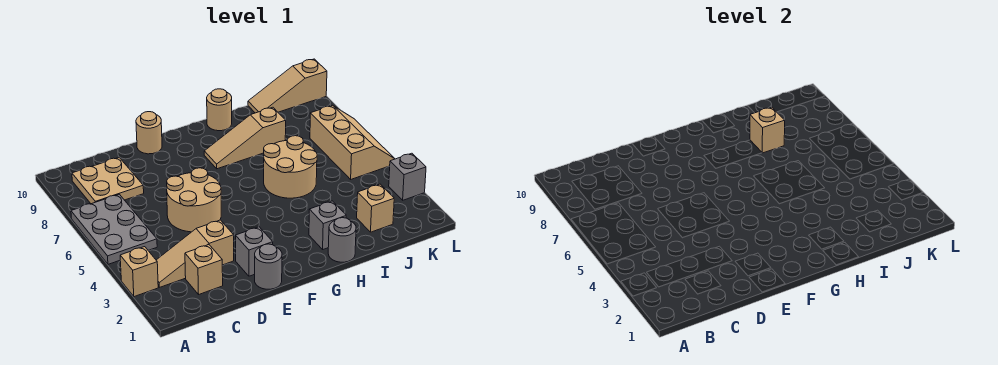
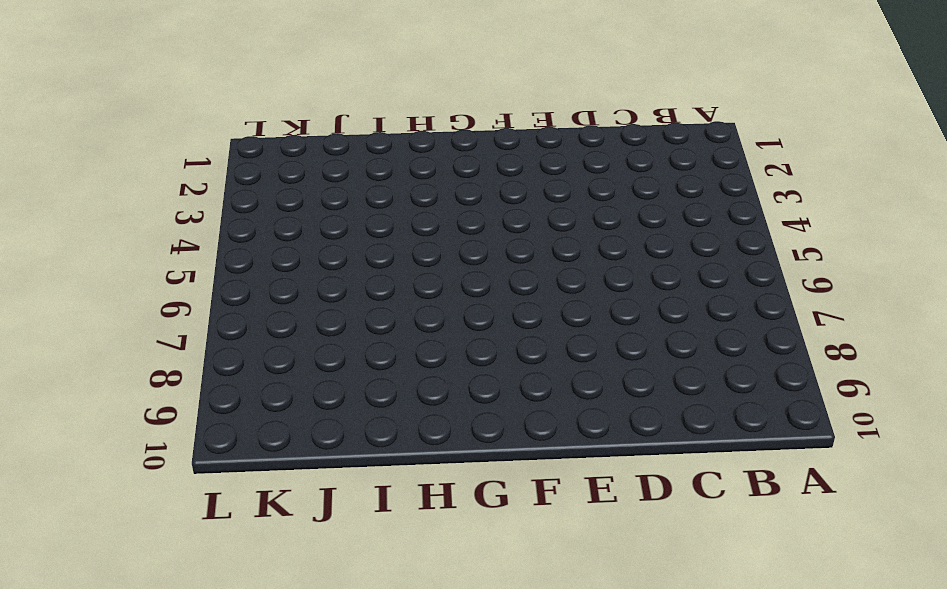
none -> tan 1x1 brick [120,247,158,297]
none -> grey 2x3 plate [71,194,157,264]
none -> tan 1x3 slope [156,220,234,287]

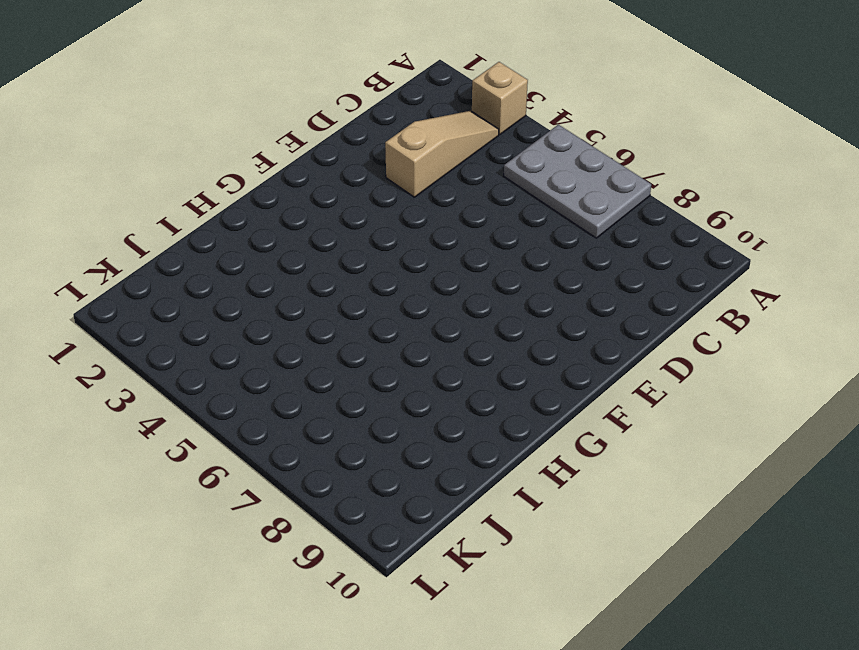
none -> tan 2x2 plate [72,158,144,204]
none -> tan 1x1 brick [185,245,223,294]
none -> tan 2x2 round brick [167,168,221,232]

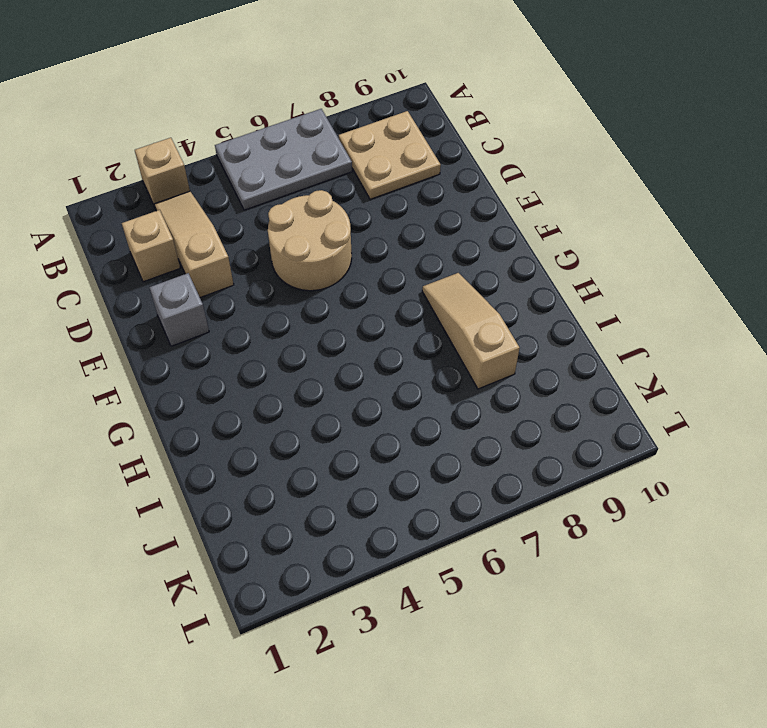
none -> grey 1x1 round brick [255,244,282,289]
none -> tan 1x1 round brick [136,112,162,154]
none -> grey 1x1 round brick [328,218,356,262]

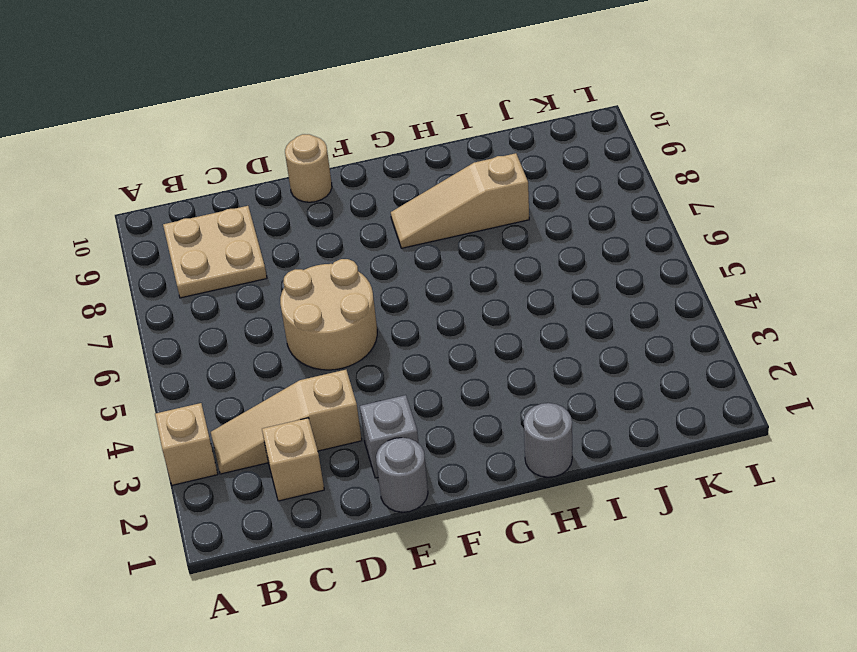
none -> grey 2x3 plate [71,194,157,264]
none -> grey 1x1 brick [309,201,346,249]
none -> tan 2x2 round brick [264,136,317,198]

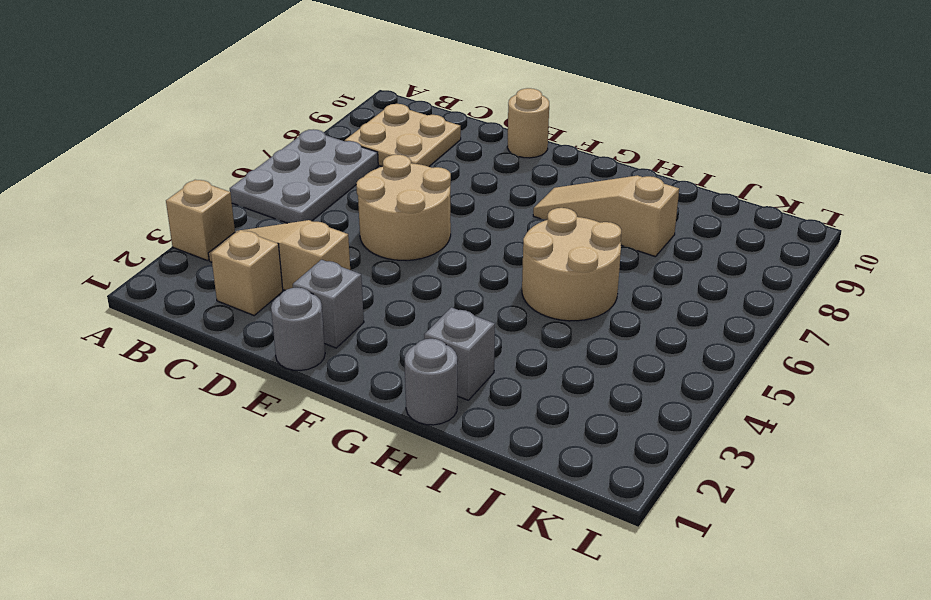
none -> tan 1x1 round brick [207,89,232,131]
none -> tan 1x1 brick [357,184,394,232]
none -> tan 1x3 slope [248,59,327,113]

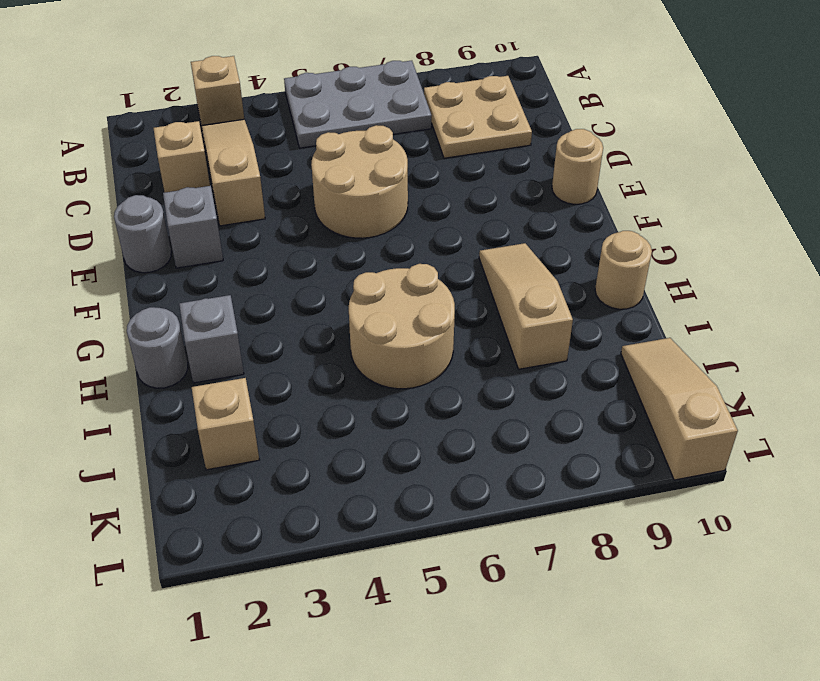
none -> tan 2x3 slope [310,105,395,179]
none -> grey 1x1 brick [389,153,426,200]
none -> tan 1x1 brick [750,107,785,153]

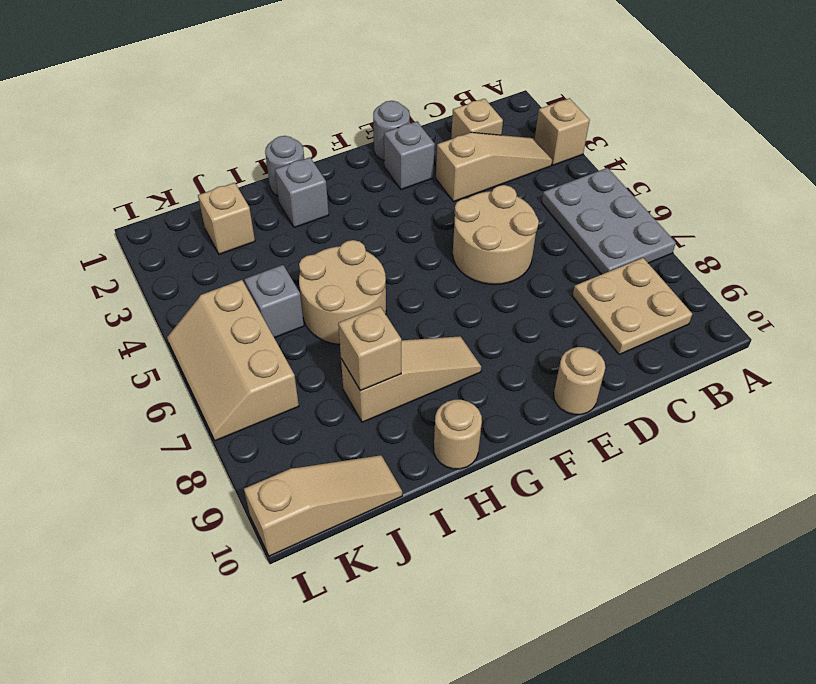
grey 1x1 brick [244,265,304,338] -> grey 1x1 brick moved to [389,153,426,200]

